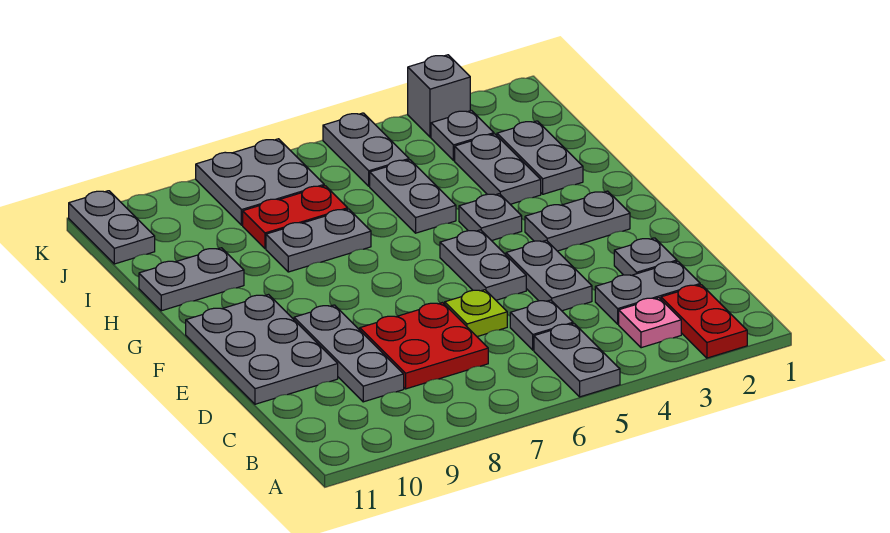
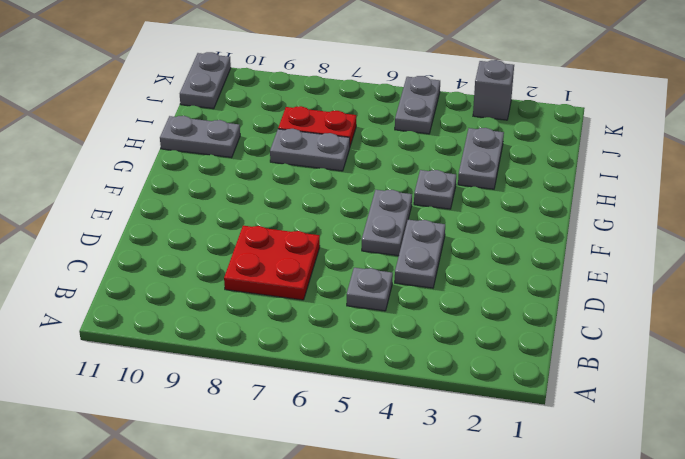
none -> red 1x2 plate [661,285,747,358]
none -> grey 1x2 plate [534,324,620,397]
none -> pink 1x1 plate [619,298,681,348]

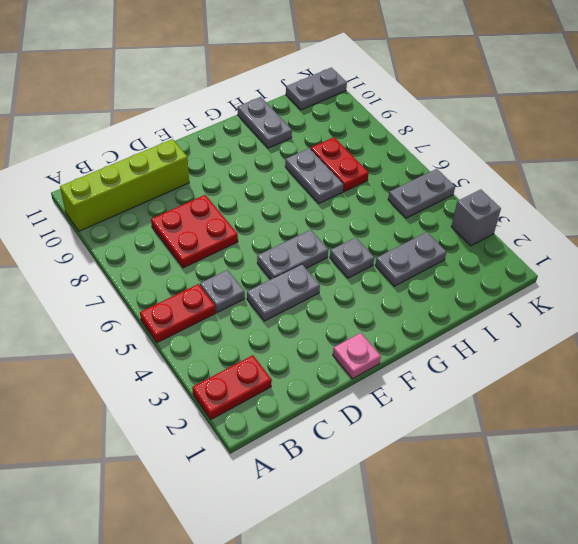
red 1x2 plate [140,284,216,343] -> grey 1x2 plate [534,324,620,397]
lime 1x4 brick [60,139,189,231] -> grey 2x3 plate [186,295,338,404]
pink 1x1 plate [333,333,381,379] -> pink 1x1 plate moved to [619,298,681,348]
none -> grey 1x2 plate [595,261,700,324]
none -> grey 1x3 plate [294,305,404,402]
none -> grey 1x1 plate [614,238,677,275]

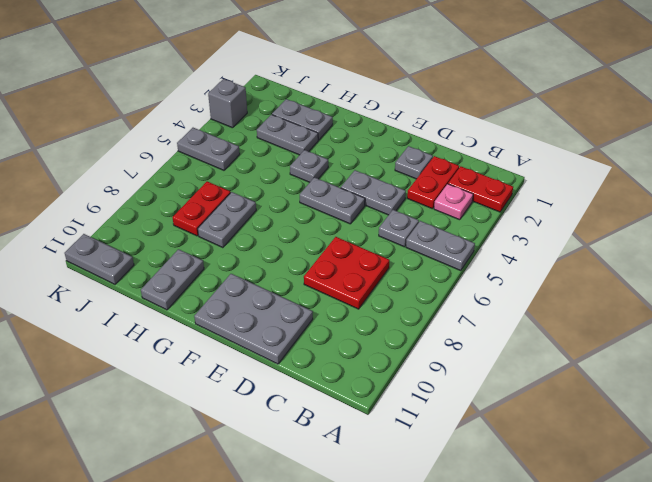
red 1x2 plate [407,156,459,209] -> grey 1x2 plate [595,261,700,324]
none -> grey 1x3 plate [294,305,404,402]
none -> lime 1x1 plate [445,290,507,337]
none -> grey 1x2 plate [525,191,630,251]

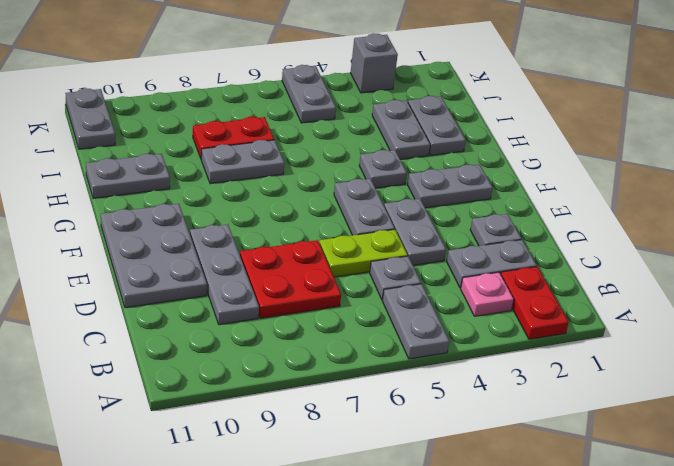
lime 1x2 plate [319,230,408,277] -> lime 1x1 plate [445,290,507,337]
none -> grey 1x2 plate [370,160,456,233]
none -> grey 1x1 plate [431,111,494,161]
none -> grey 2x2 plate [196,139,324,225]

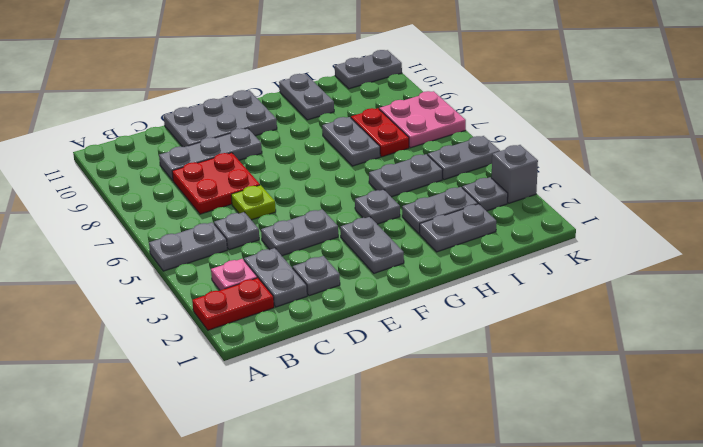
pink 2x2 plate [379,91,466,148] -> grey 2x2 plate [196,139,324,225]
none -> grey 1x2 plate [440,230,526,300]

